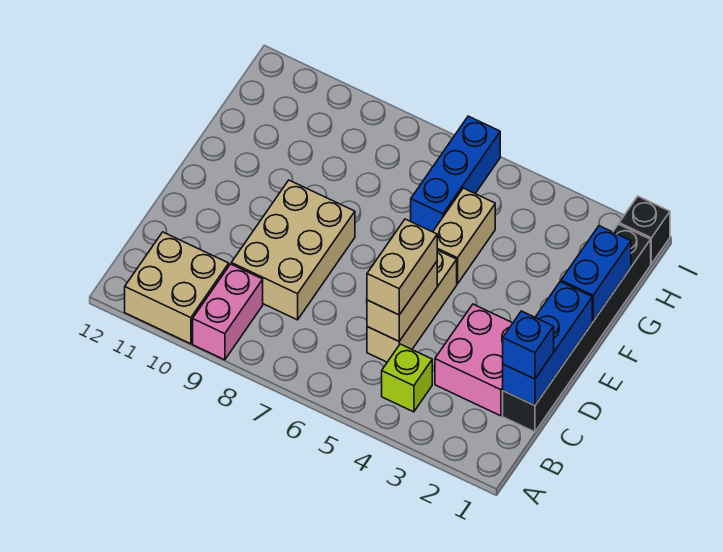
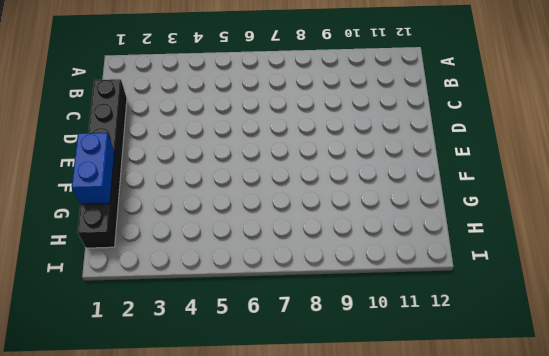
none -> pink 1x2 brick [193,264,263,360]
none -> tan 2x2 brick [125,232,229,344]
none -> lime 1x1 brick [382,344,432,412]

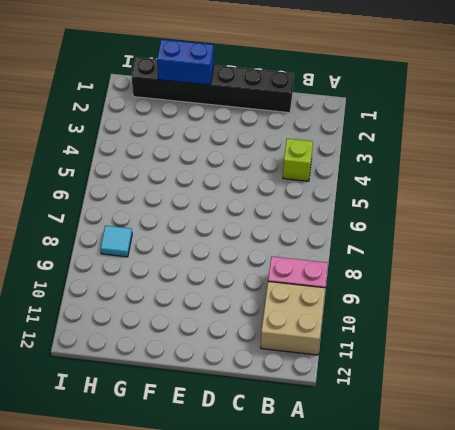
cyan 1x1 tile [100,226,132,257] -> none
none -> pink 2x2 brick [435,304,513,416]
none -> tan 1x3 brick [367,250,457,362]
none -> tan 2x3 brick [231,180,355,320]

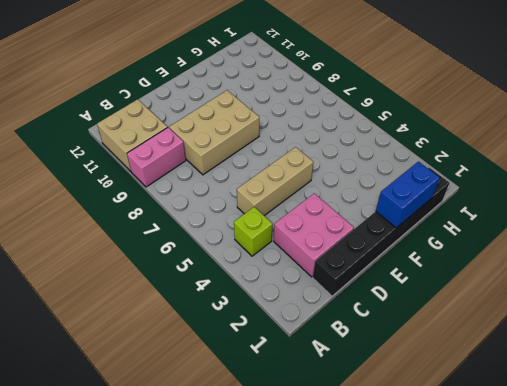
none -> tan 1x2 brick [433,188,495,284]
none -> blue 1x3 brick [411,116,500,232]
none -> black 1x1 brick [619,196,670,264]

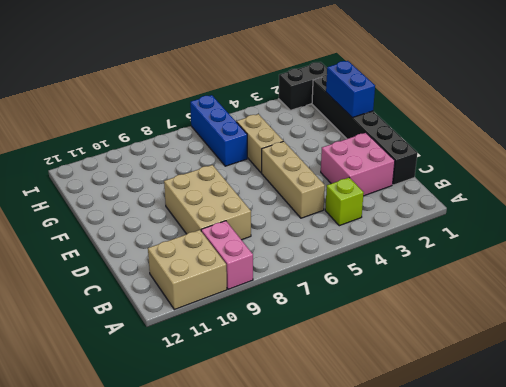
black 1x2 brick [279,62,327,110] -> black 1x1 brick [619,196,670,264]
none -> blue 1x3 brick [503,282,592,405]
none -> tan 1x2 brick [367,262,437,341]
none -> blue 1x1 brick [503,311,554,379]

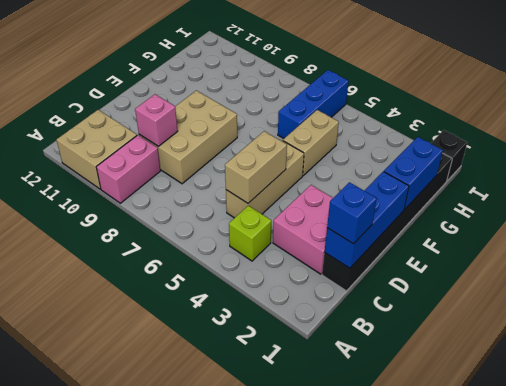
pink 1x1 brick [135,94,178,146] -> none
none -> tan 1x2 brick [367,219,437,315]

